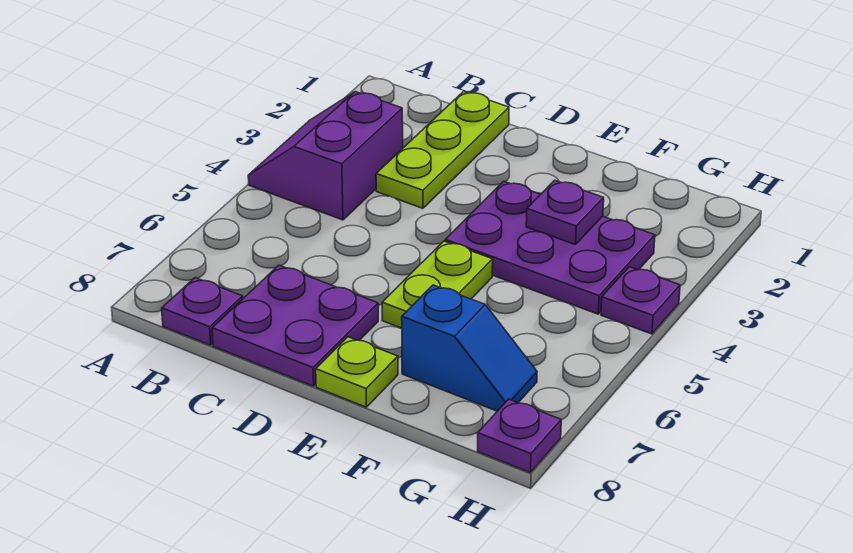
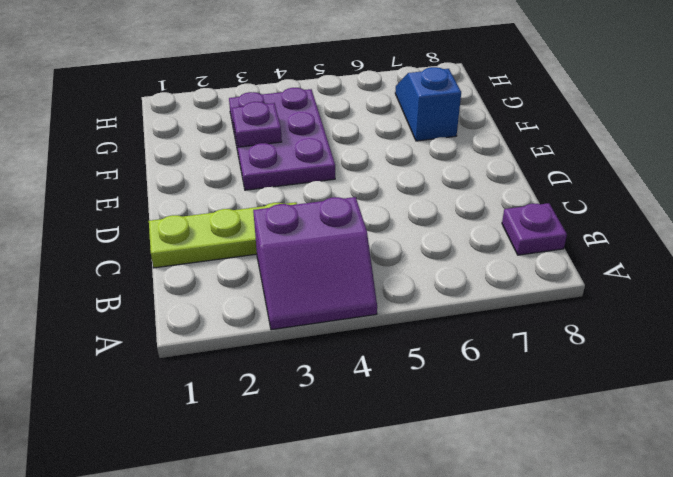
none -> purple 2x2 plate [212,265,378,386]
none -> lime 1x2 plate [382,241,493,328]

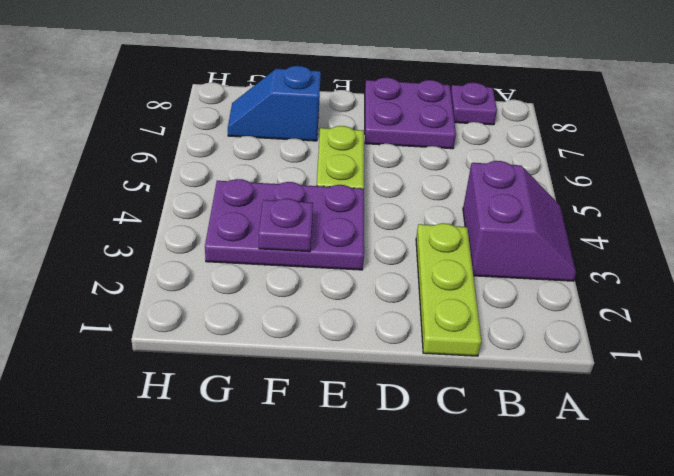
none -> lime 1x1 plate [316,337,398,407]
none -> purple 1x1 plate [601,267,680,334]

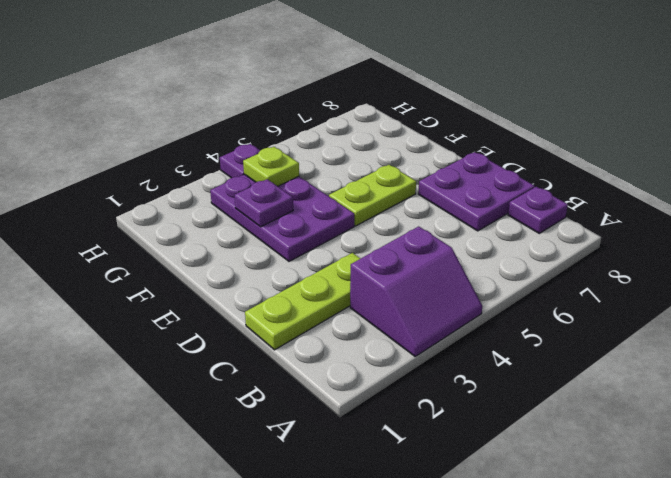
lime 1x1 plate [243,147,299,186] -> lime 1x1 plate moved to [316,337,398,407]
none -> blue 1x2 slope [402,285,537,411]
none -> purple 1x1 plate [478,399,561,473]

